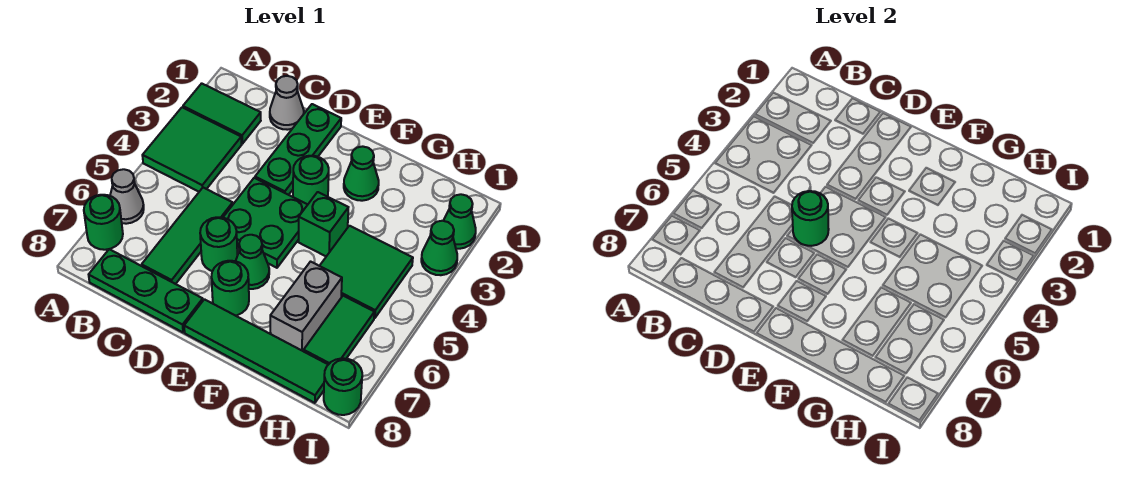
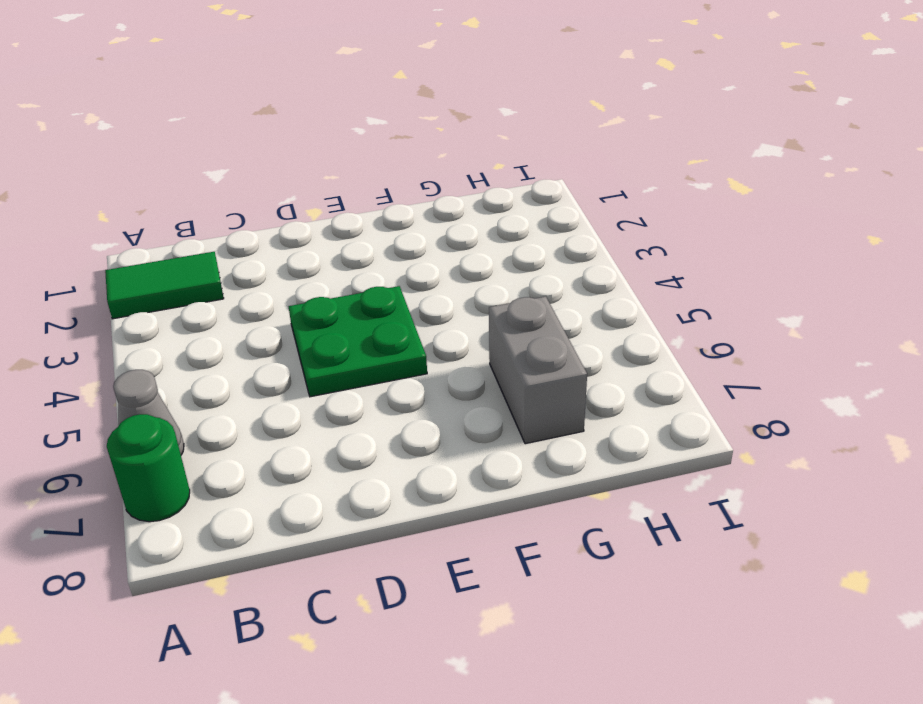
none -> green 2x2 tile [142,107,241,192]
none -> green 1x3 plate [89,249,203,332]
none -> grey 1x1 cone [270,76,304,130]

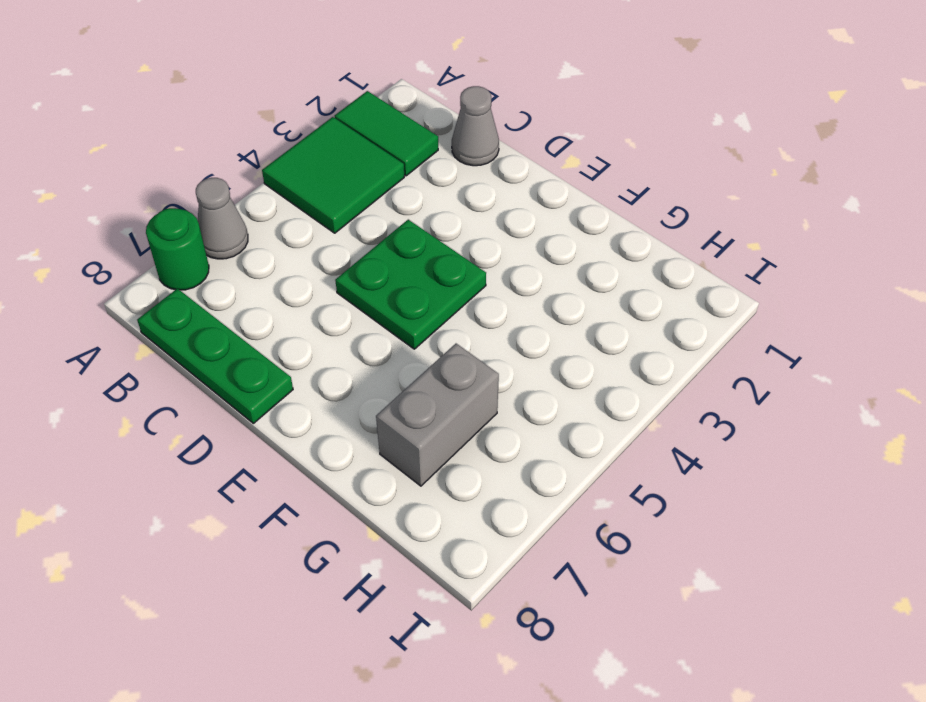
none -> green 1x3 tile [142,188,233,284]
none -> green 1x3 plate [255,104,341,195]
none -> green 1x1 round brick [200,217,237,271]

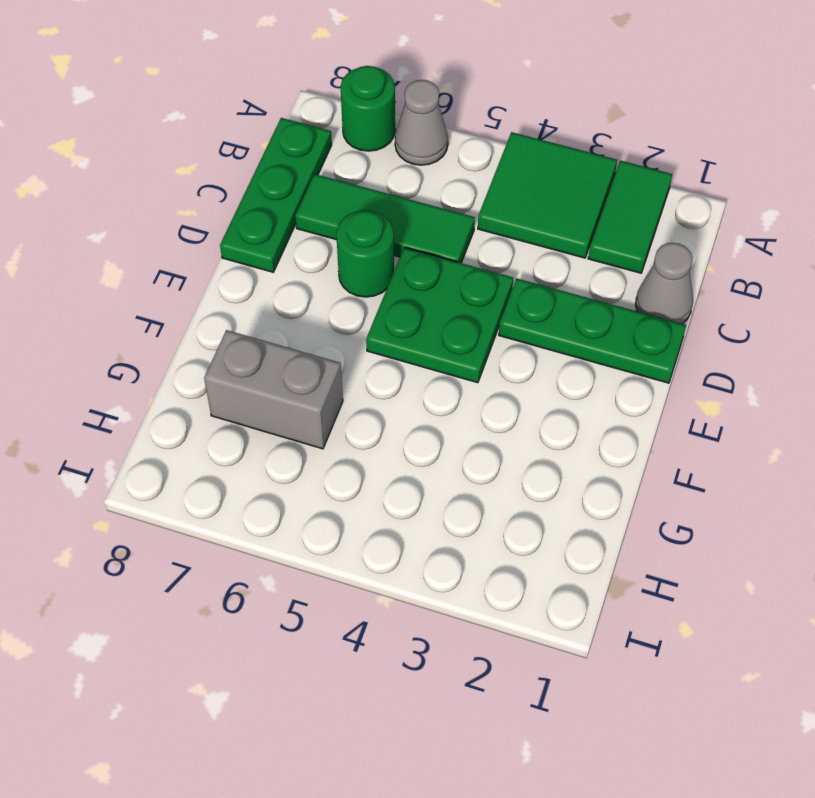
none -> green 1x1 round brick [293,156,329,204]
none -> green 1x1 cone [236,235,269,289]
none -> green 1x1 round brick [211,261,249,316]

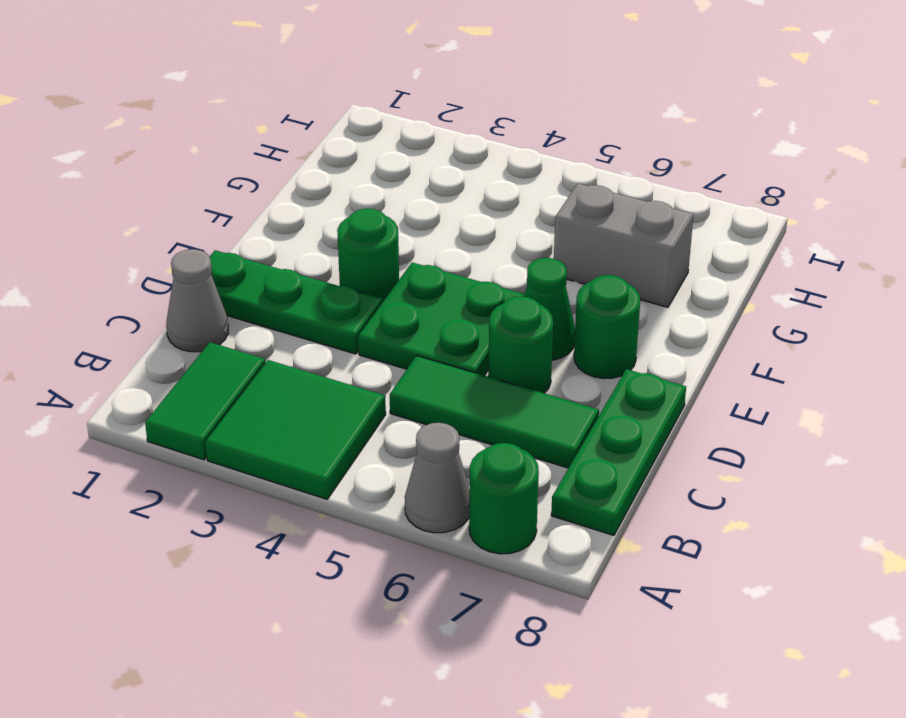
none -> green 1x4 tile [184,299,328,403]
none -> green 1x1 cone [344,146,379,201]
none -> green 1x1 brick [298,192,348,256]

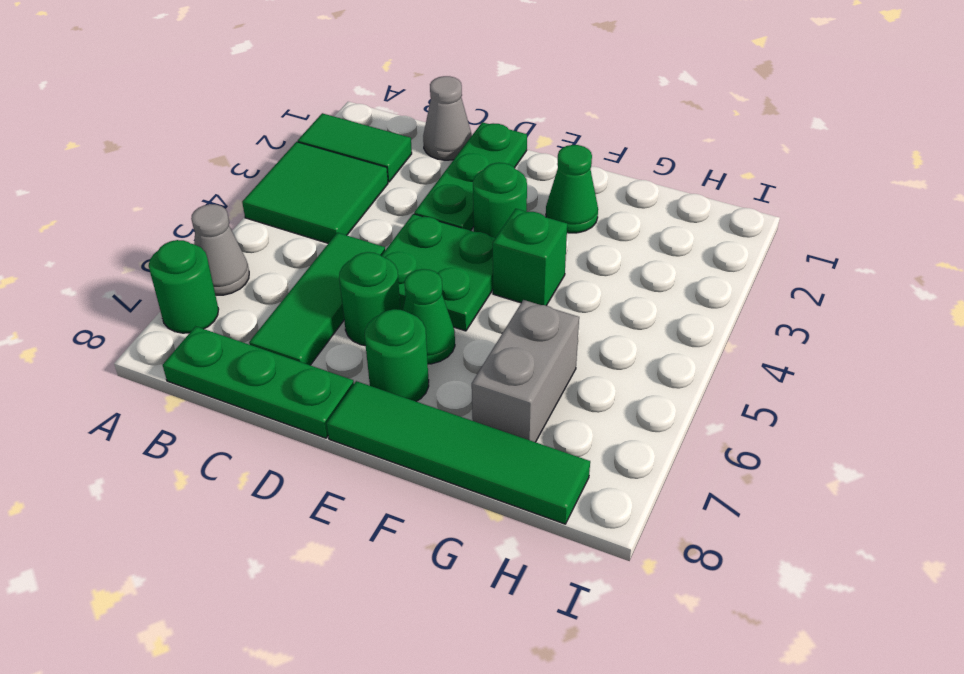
none -> green 2x2 tile [320,226,413,318]
none -> green 1x2 tile [304,296,374,365]
none -> green 1x1 cone [443,194,476,249]

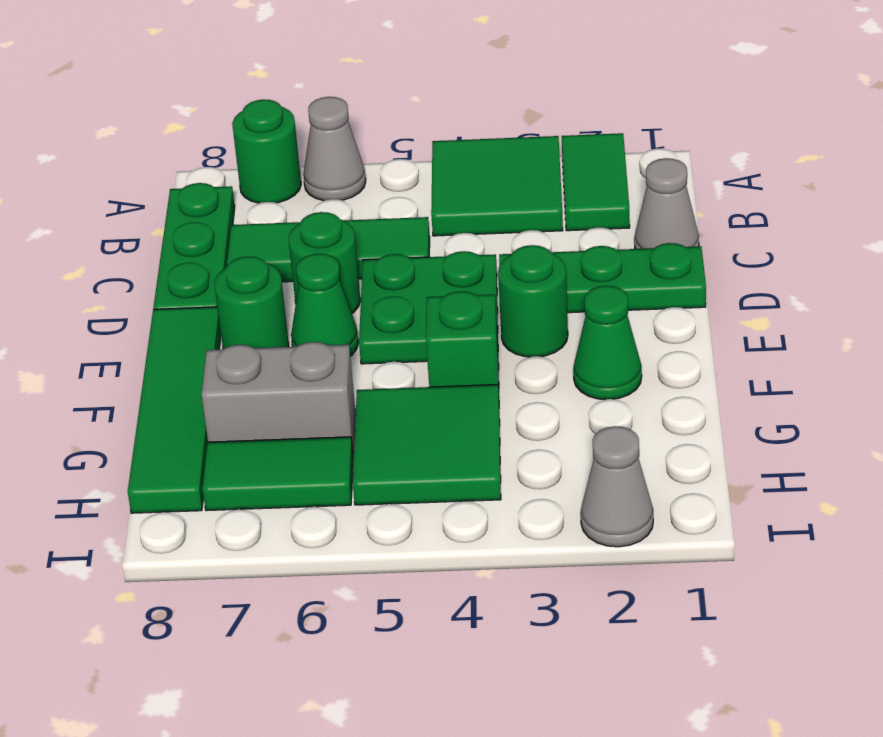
grey 1x1 cone [581,426,653,547] -> green 1x1 cone [443,194,476,249]
none -> green 1x1 cone [421,221,457,275]
none -> green 1x1 round brick [324,358,362,415]
none -> green 1x1 round brick [792,191,829,246]

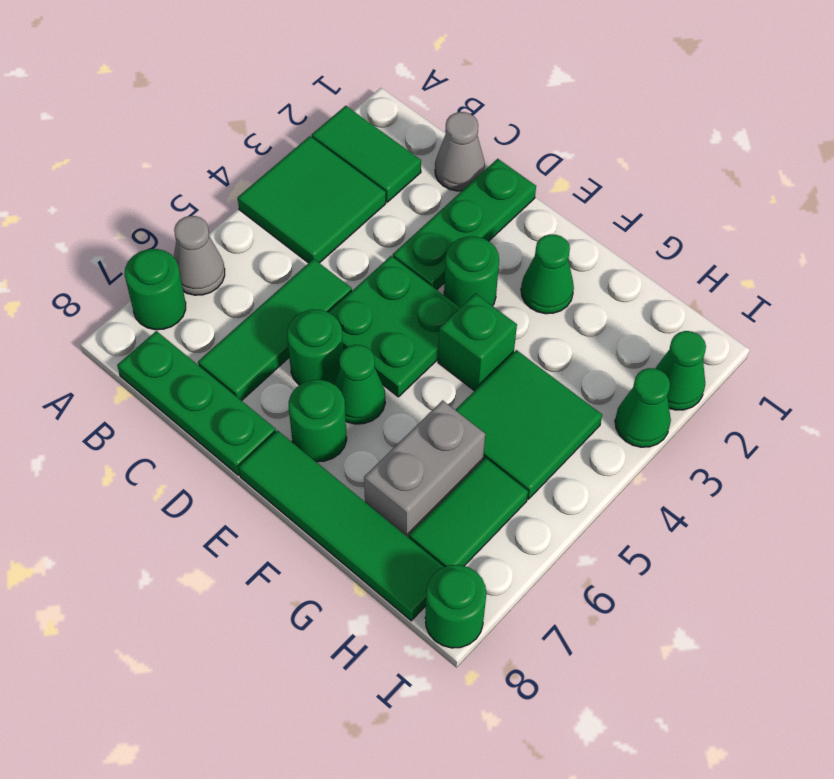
none -> green 1x1 round brick [792,191,829,246]

